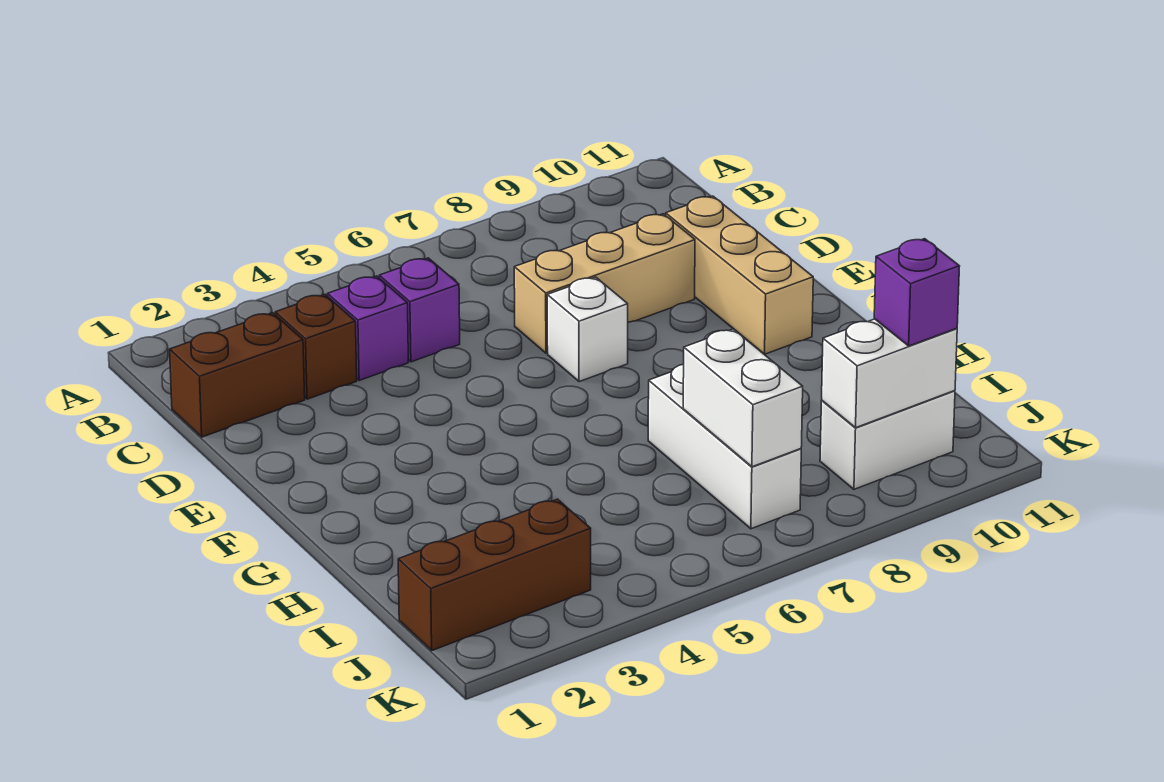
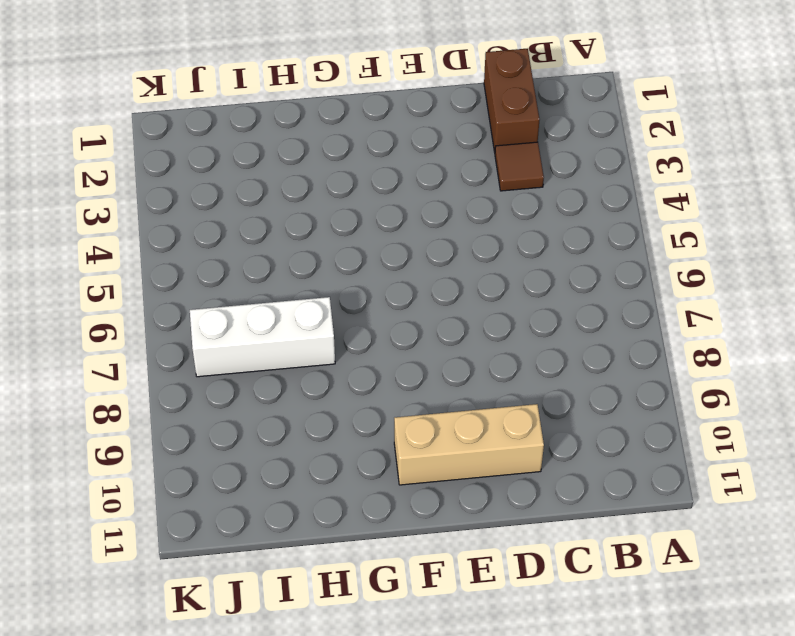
brown 1x1 tile [495,142,544,191] -> brown 1x1 brick [275,294,357,399]
none -> purple 1x1 brick [328,276,408,380]
none -> purple 1x1 brick [379,258,460,362]
none -> tan 1x3 brick [514,214,695,353]

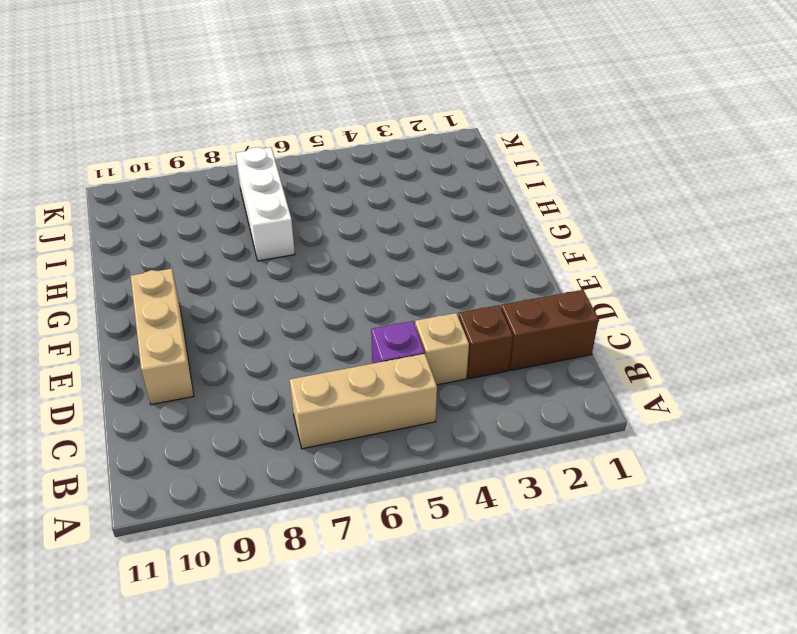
tan 1x3 brick [290,354,437,449] -> tan 1x3 brick moved to [514,214,695,353]
tan 1x1 brick [415,313,469,385] -> purple 1x1 brick [328,276,408,380]
none -> white 1x1 brick [547,277,628,382]
none -> brown 1x3 brick [398,499,591,650]
none -> white 1x2 brick [820,391,955,489]

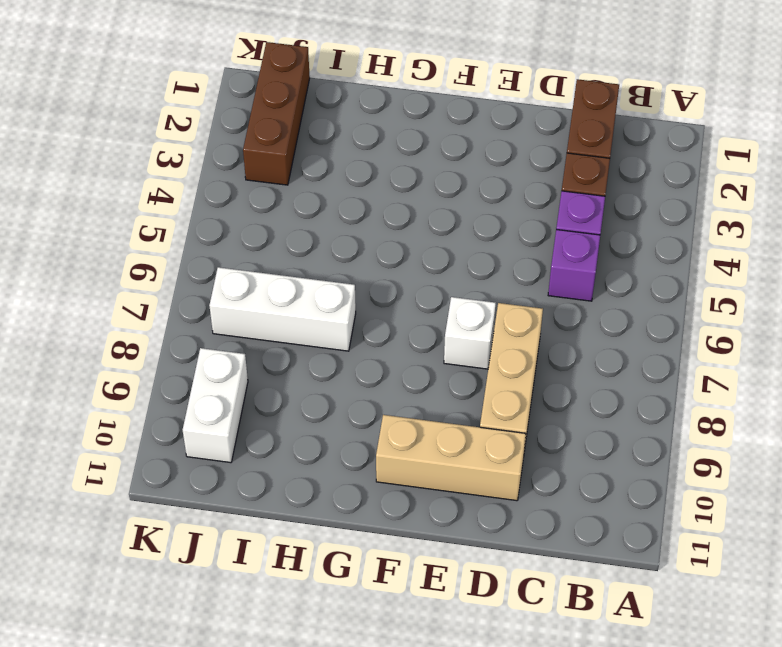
none -> white 1x2 brick [683,329,803,467]
none -> white 1x2 brick [822,319,957,428]
none -> purple 1x1 brick [874,239,960,346]

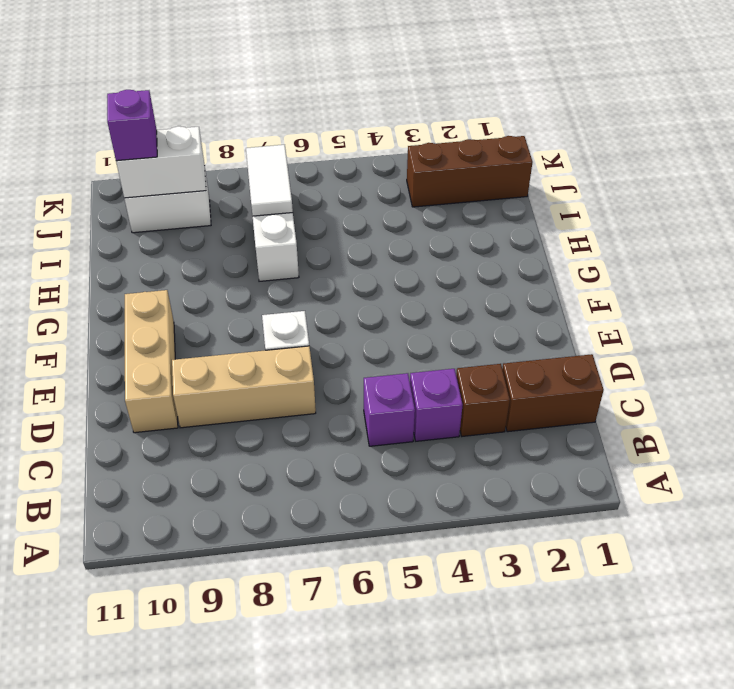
white 1x2 tile [246,145,293,216] -> white 1x2 brick [683,329,803,467]

